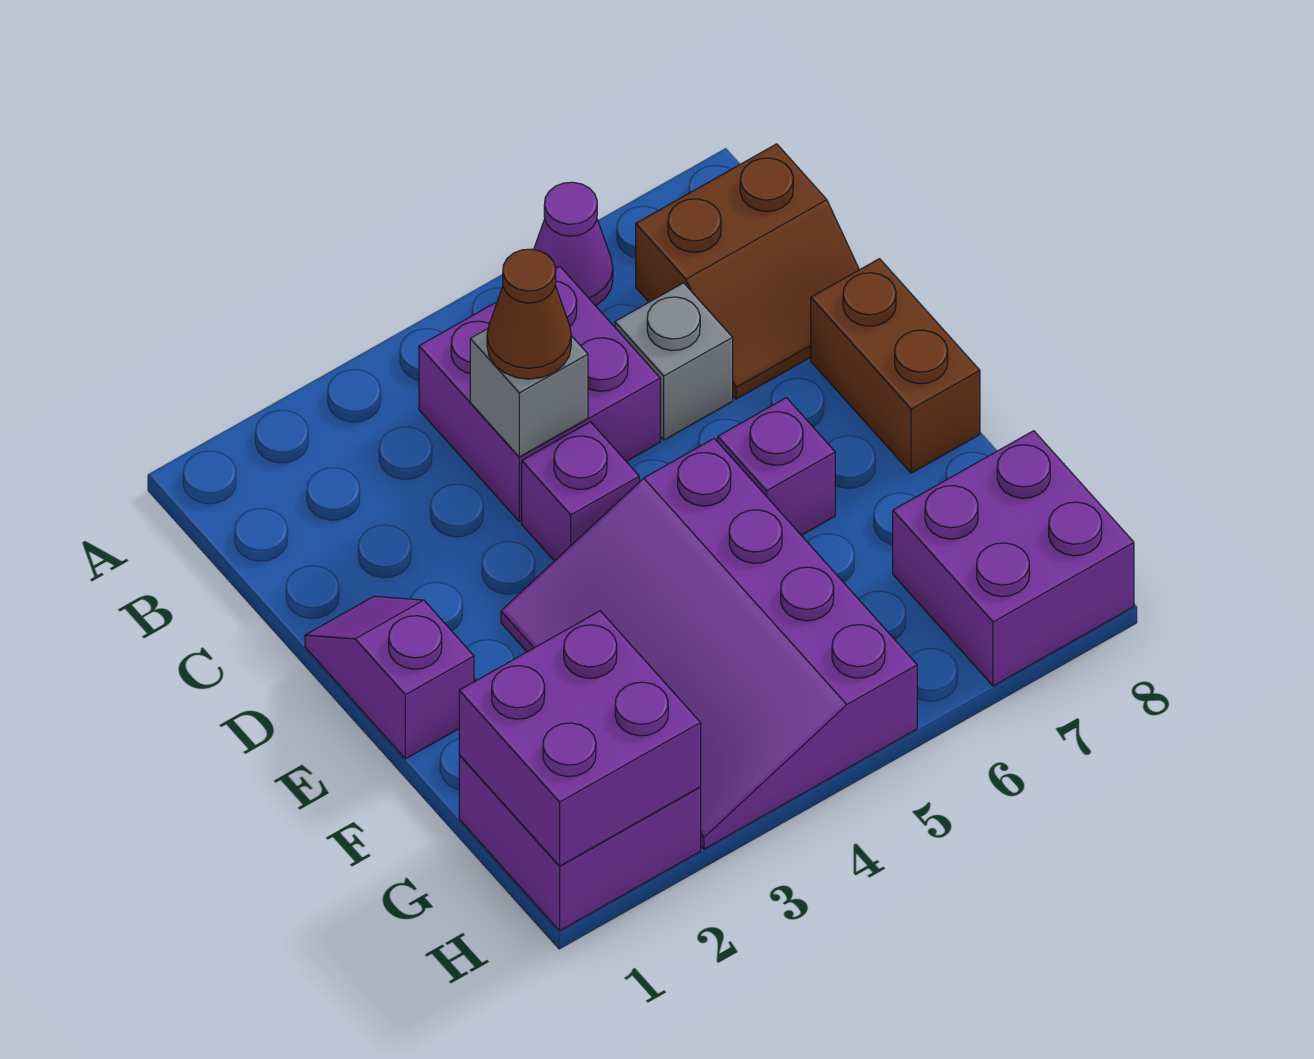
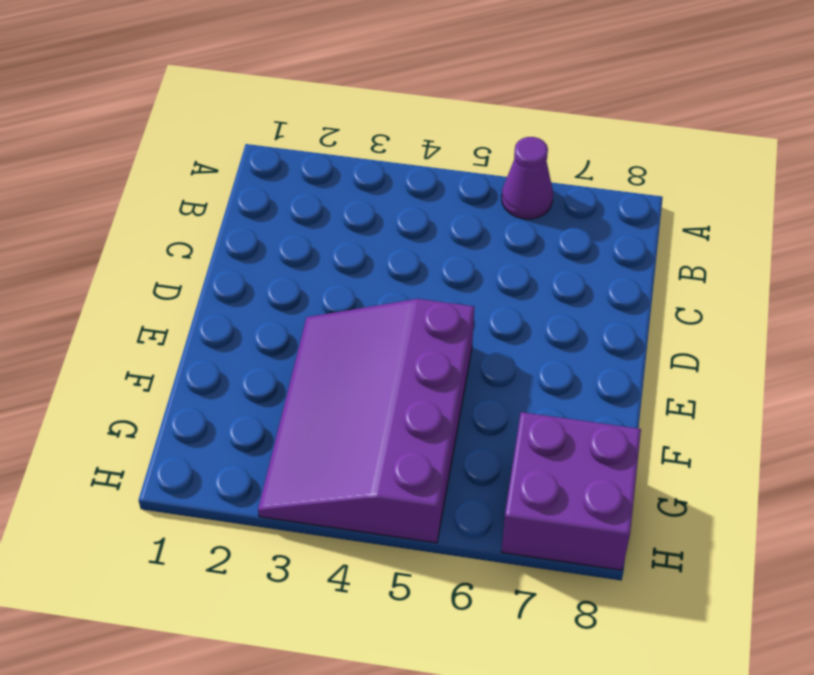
none -> purple 2x2 brick [419,266,660,522]
none -> brown 2x2 slope [636,144,859,399]
none -> grey 1x1 brick [615,283,733,440]

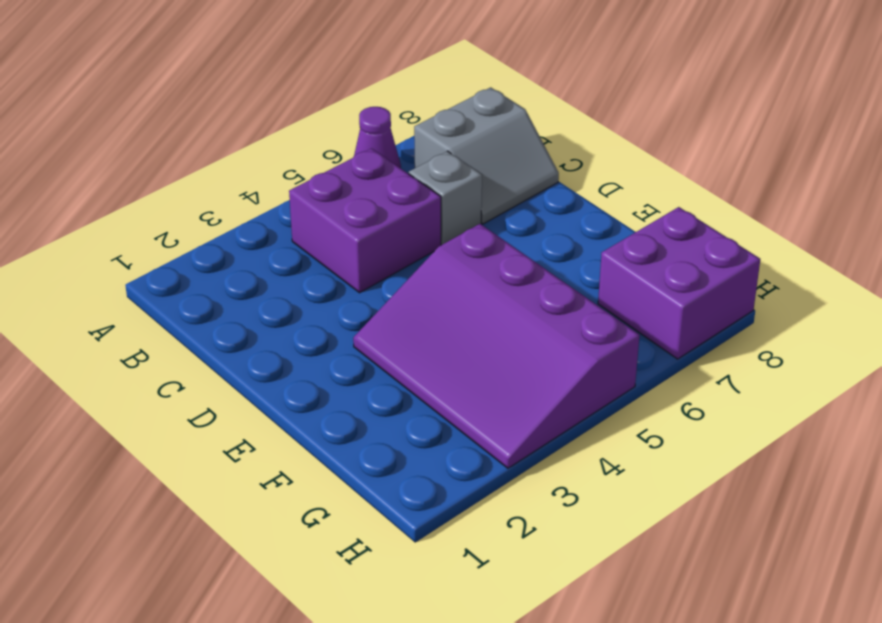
grey 2x2 slope [414,87,559,224] -> brown 2x2 slope [636,144,859,399]
none -> purple 1x2 slope [305,596,474,759]
none -> purple 1x1 brick [522,422,639,561]
none -> brown 1x2 brick [811,259,980,473]

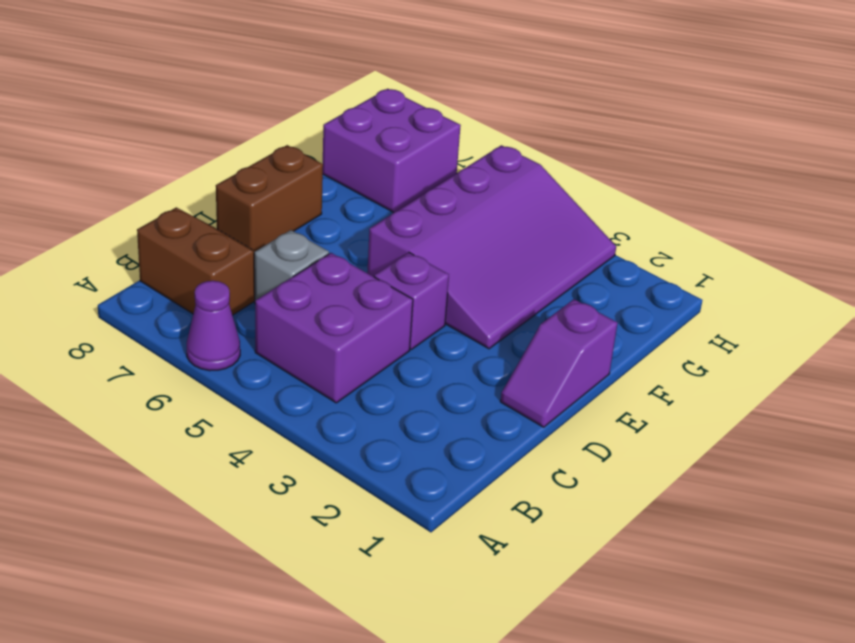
none -> purple 1x1 brick [718,398,835,535]
none -> purple 2x2 brick [459,755,701,931]
none -> grey 1x1 brick [470,329,588,457]

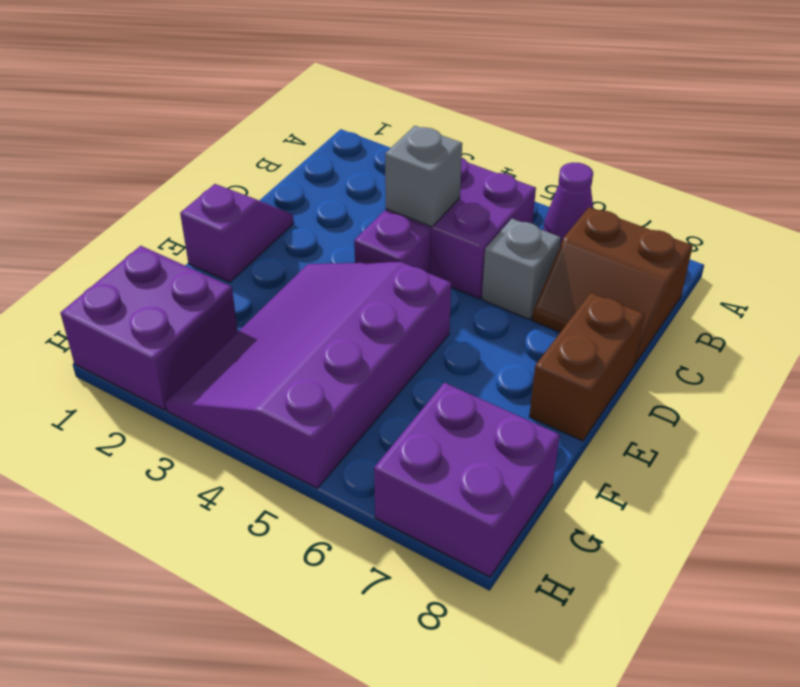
none -> purple 1x1 brick [718,398,835,535]
none -> purple 2x2 brick [459,611,701,866]
none -> brown 1x1 cone [487,249,571,379]

